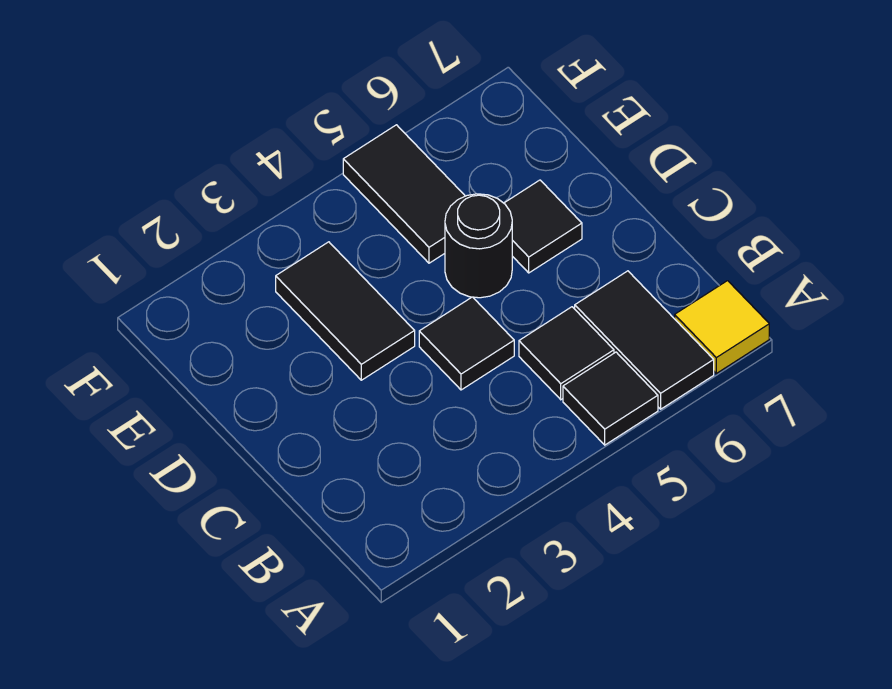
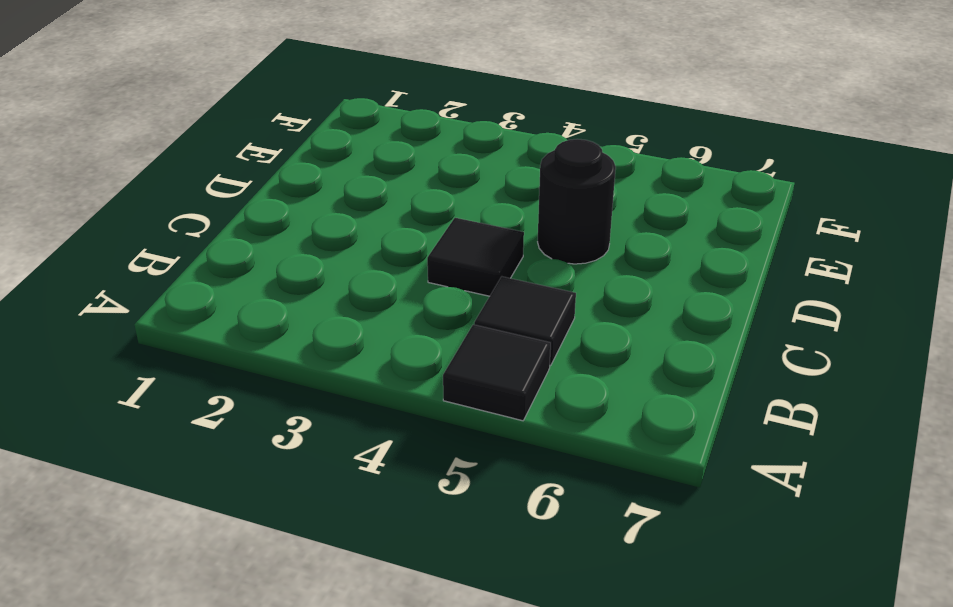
none -> black 1x2 tile [575,271,714,409]
none -> yellow 1x1 tile [675,281,769,373]

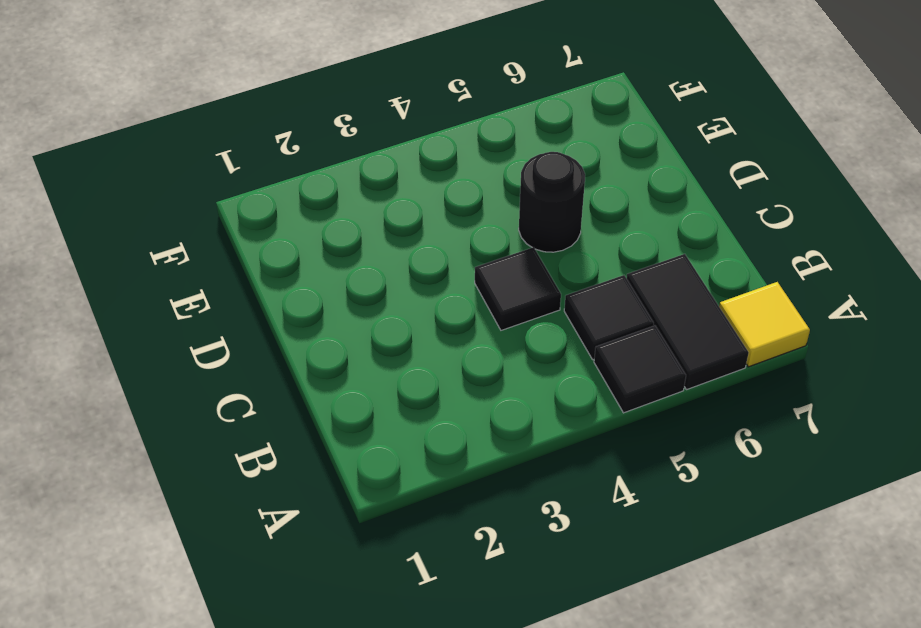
none -> black 1x2 tile [276,242,415,380]
none -> black 1x1 tile [504,180,582,273]

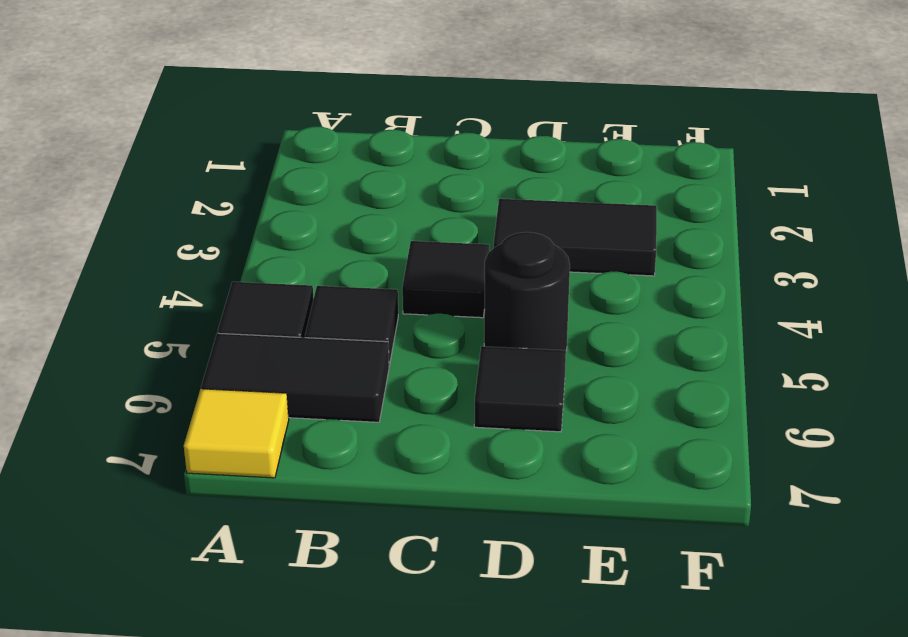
none -> black 1x2 tile [343,125,465,263]

